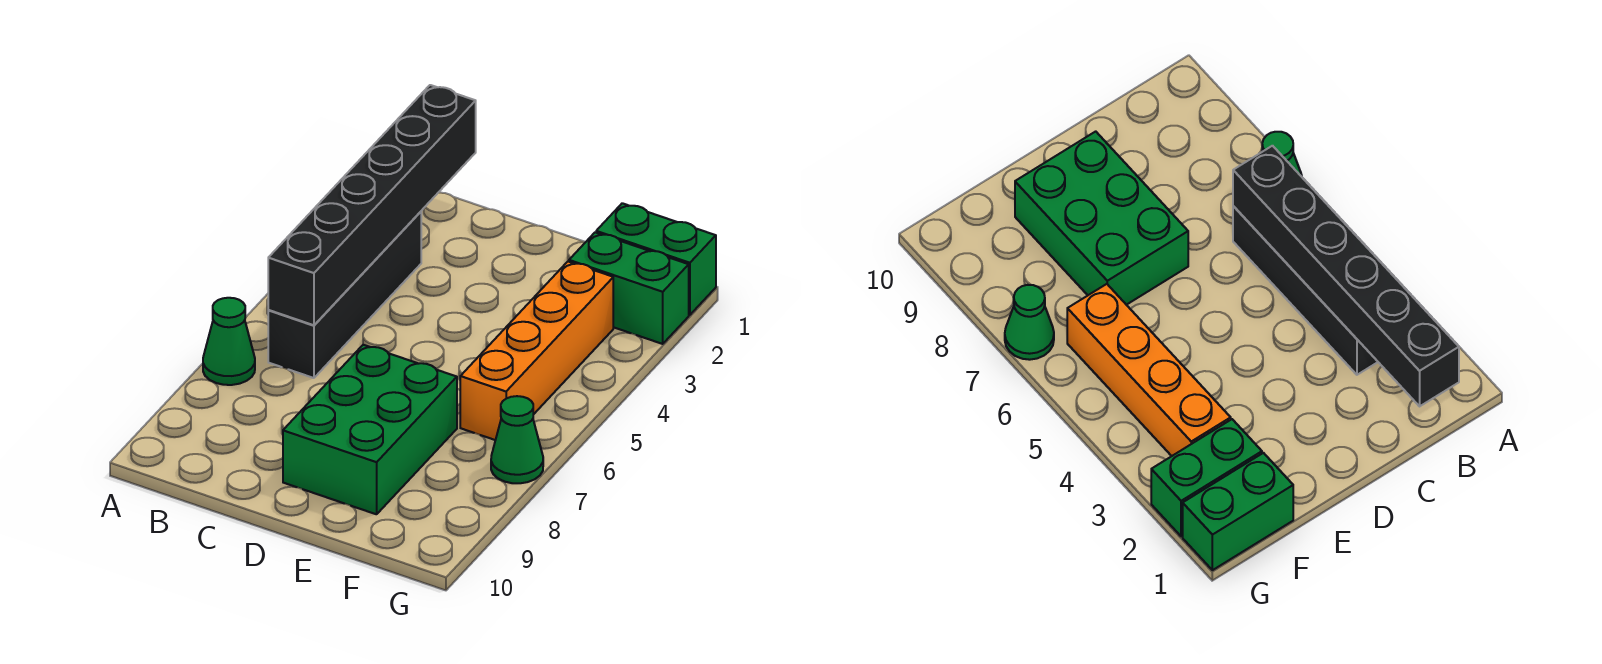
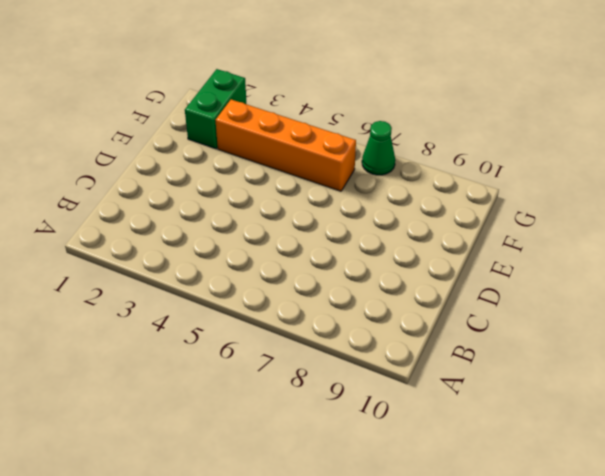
none -> green 1x1 cone [203,298,255,385]
none -> black 1x4 brick [268,212,421,378]

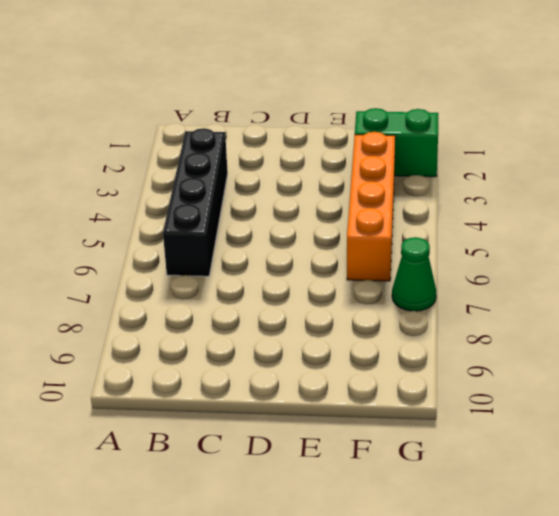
none -> green 1x1 cone [203,298,255,385]
none -> green 2x3 brick [283,345,457,514]

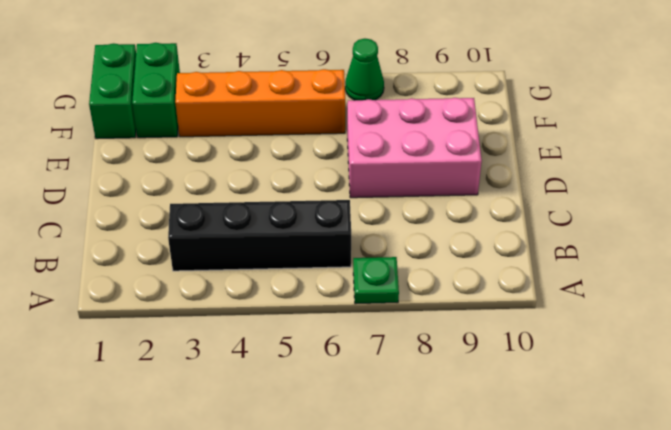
green 1x1 plate [353,257,399,304] -> green 1x1 cone [203,298,255,385]
pink 2x3 brick [347,98,482,198] -> green 2x3 brick [283,345,457,514]
none -> black 1x6 brick [268,85,476,325]

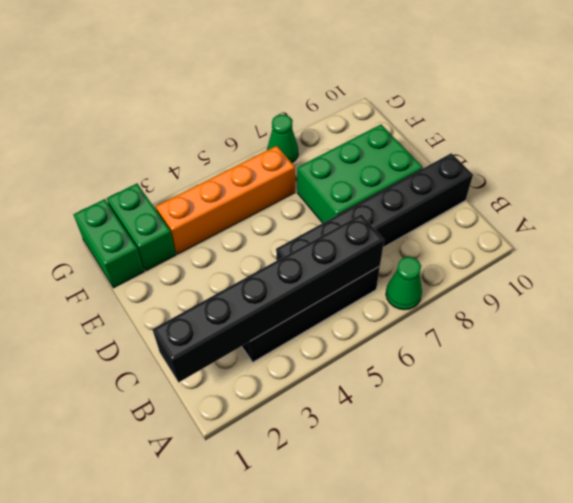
black 1x6 brick [276,153,473,260] -> none

